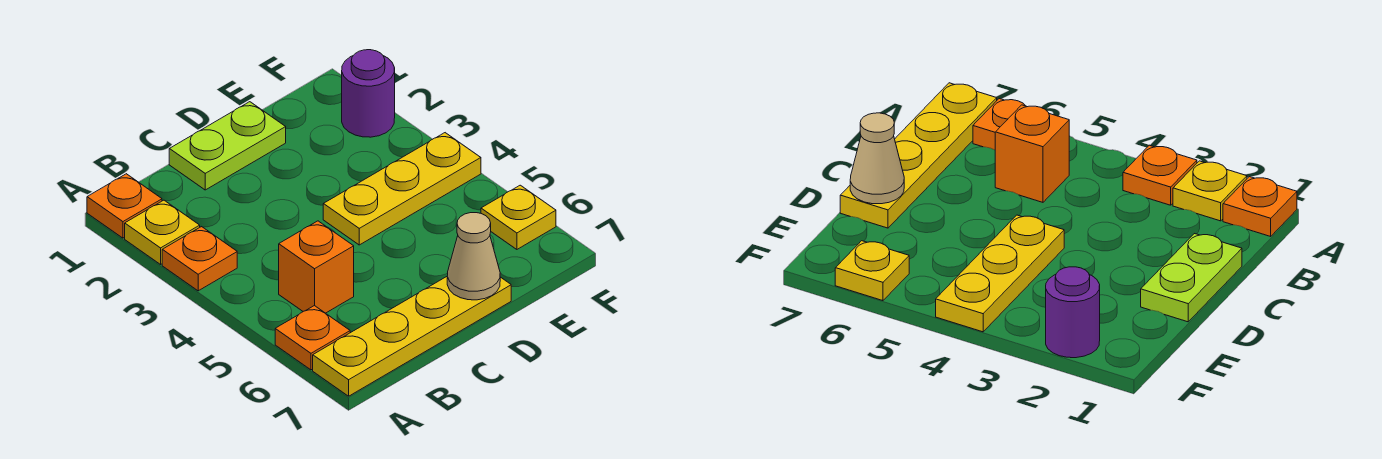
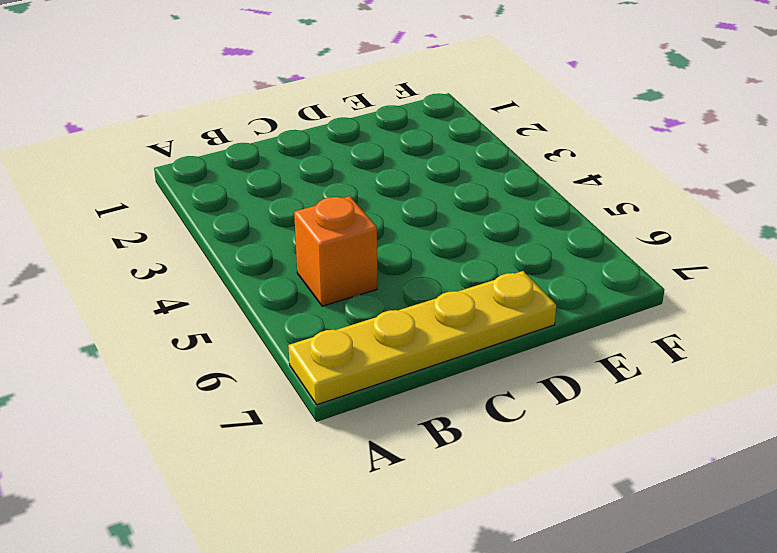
none -> orange 1x1 plate [87,174,162,238]
none -> yellow 1x1 plate [125,200,200,264]

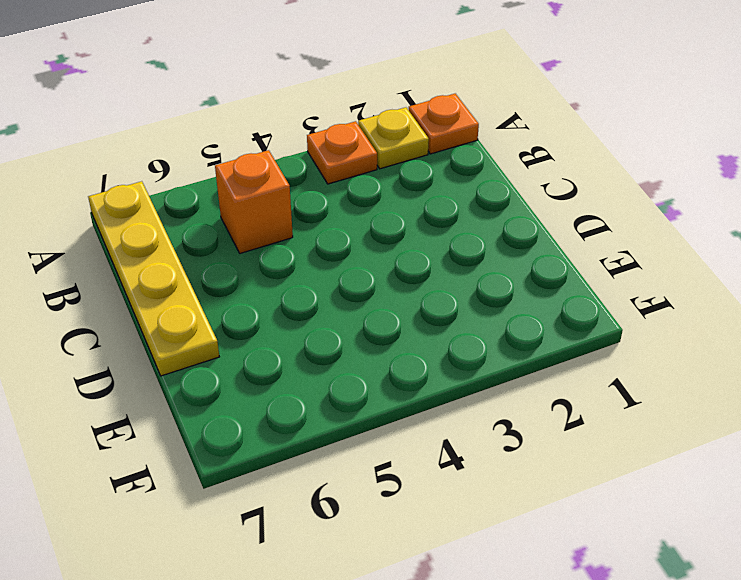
none -> orange 1x1 plate [275,306,351,370]
none -> lime 1x2 plate [169,102,286,190]

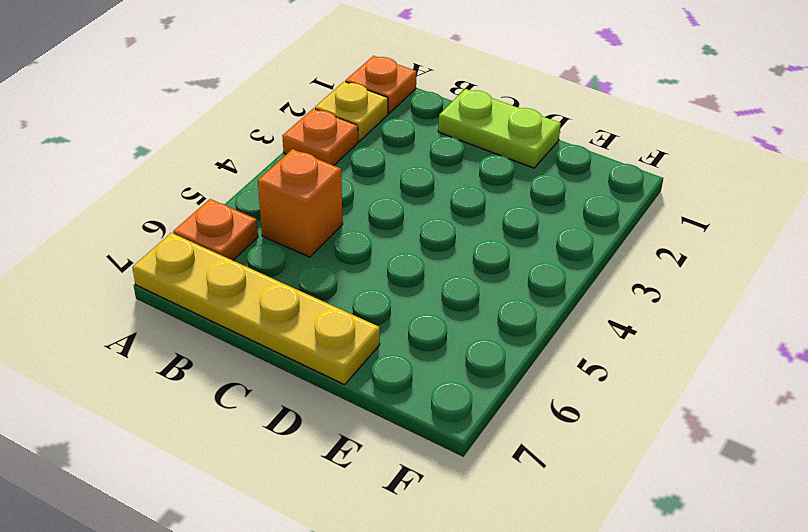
none -> yellow 1x3 plate [323,133,481,245]
none -> purple 1x1 round brick [342,50,395,137]

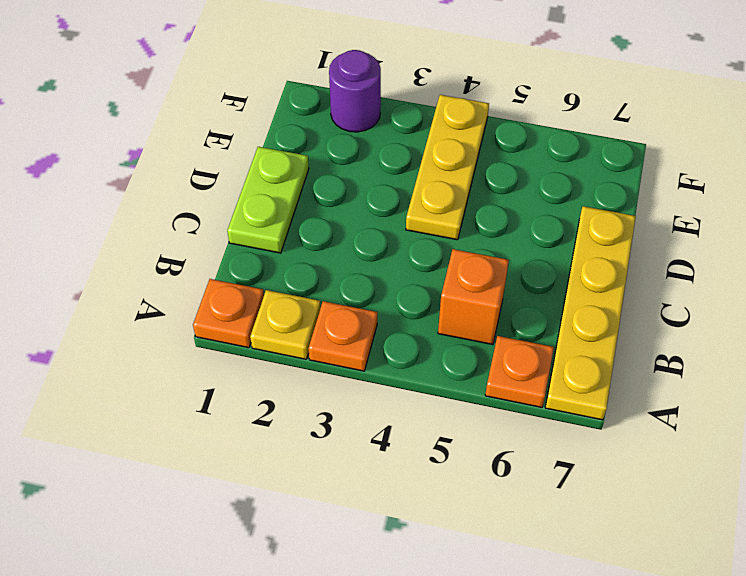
none -> yellow 1x1 plate [481,185,556,249]
none -> tan 1x1 cone [447,213,500,300]

